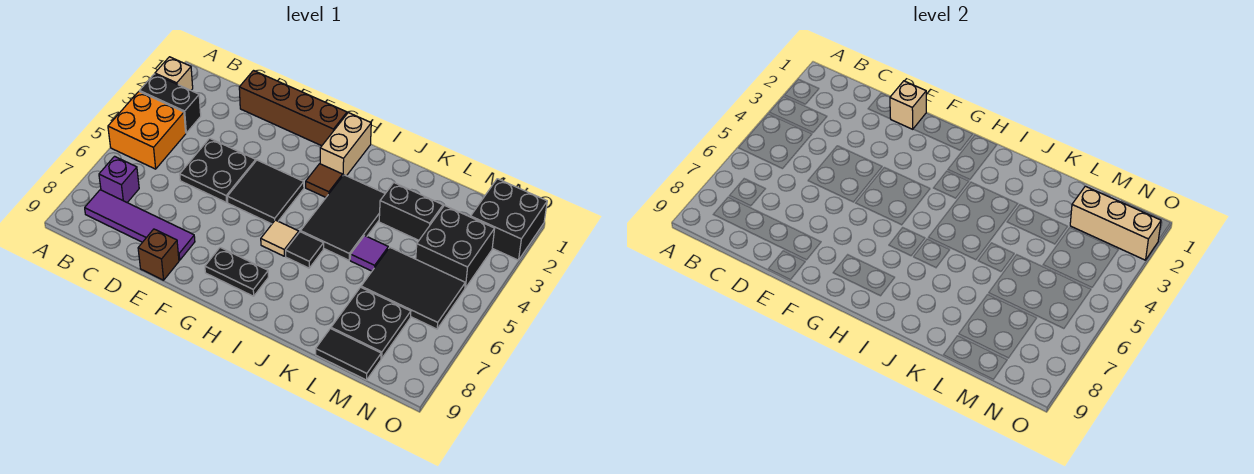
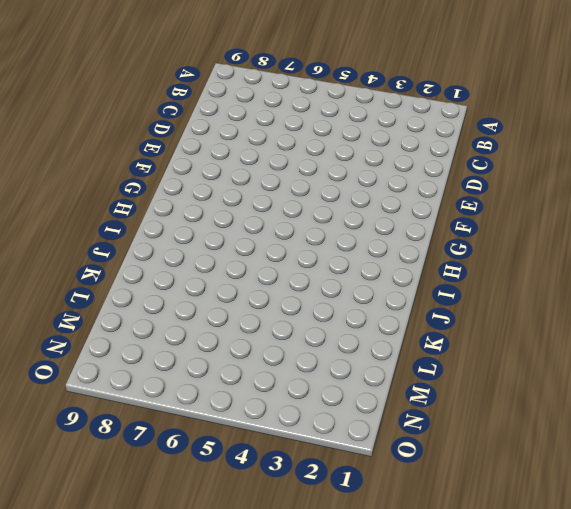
none -> tan 1x1 brick [155,57,193,90]
none -> black 1x2 brick [140,74,201,133]
none -> orange 2x2 brick [108,92,186,169]

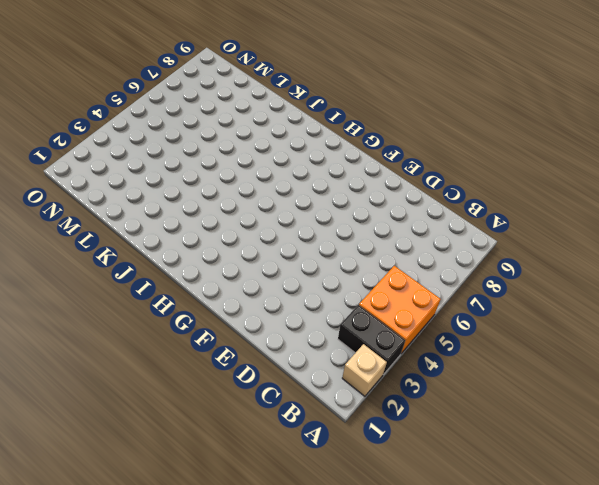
none -> purple 1x1 brick [99,156,139,202]
none -> purple 1x4 tile [85,190,195,260]
none -> brown 1x4 brick [239,71,347,146]

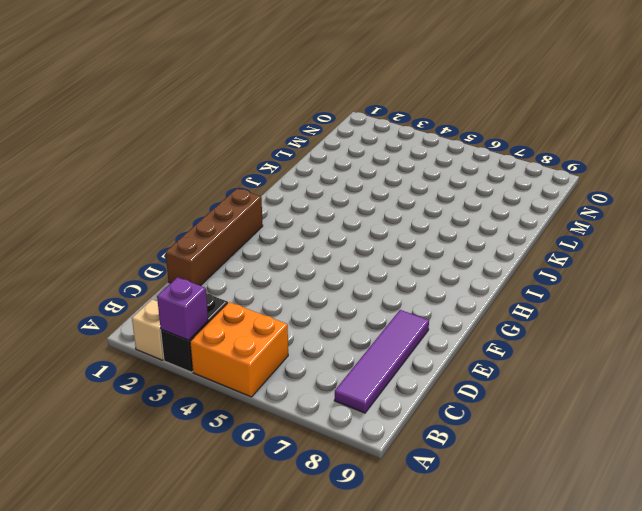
purple 1x1 brick [157,277,208,340] -> purple 1x1 brick moved to [99,156,139,202]
none -> black 2x2 plate [180,138,256,202]
none -> brown 1x1 brick [138,229,179,280]
none -> black 2x2 tile [227,160,304,224]

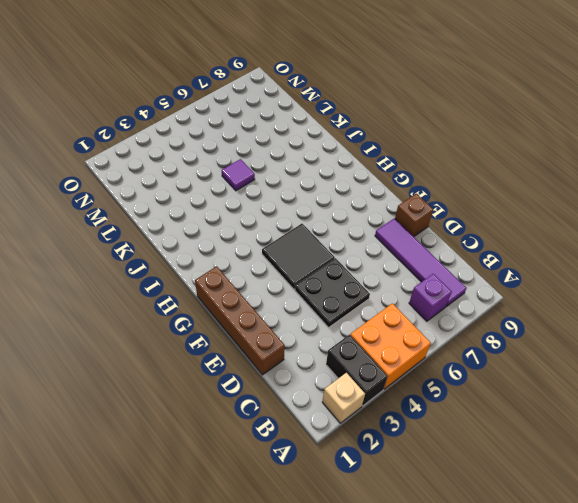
none -> black 1x2 plate [205,248,268,296]
none -> tan 1x2 brick [320,113,371,176]
none -> brown 1x1 tile [306,164,343,197]

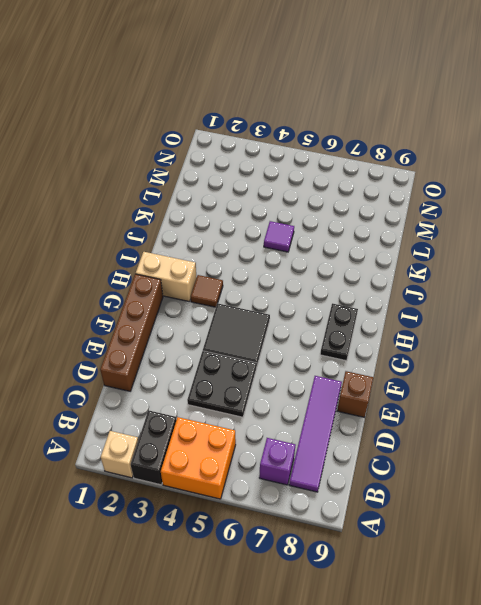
none -> tan 1x1 tile [261,220,299,256]
none -> black 2x3 tile [301,175,385,260]
none -> black 1x1 tile [286,232,324,268]

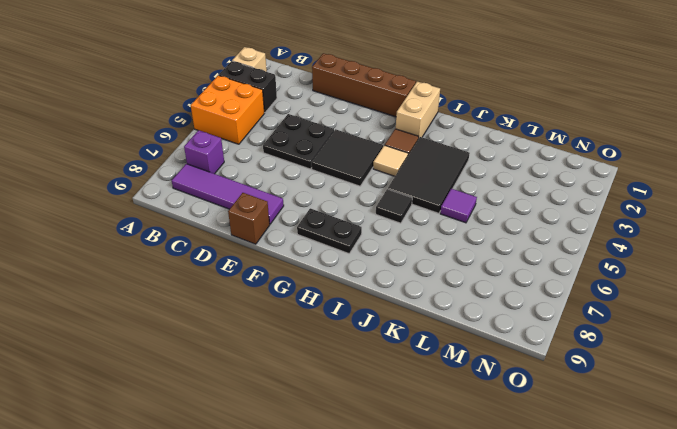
tan 1x1 tile [373,145,408,176] -> tan 1x1 tile moved to [261,220,299,256]
none -> black 1x2 brick [379,183,443,240]
none -> black 2x3 tile [361,247,465,329]
none -> black 2x2 plate [331,287,411,359]

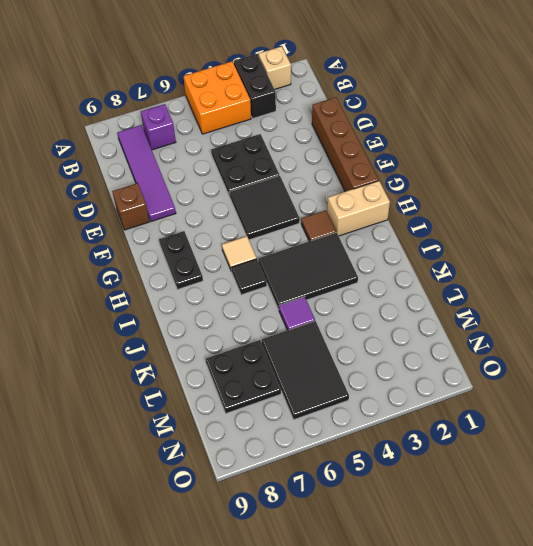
none -> black 1x2 brick [379,183,443,240]
none -> black 1x2 tile [316,329,381,380]
none -> black 2x2 brick [416,205,495,288]

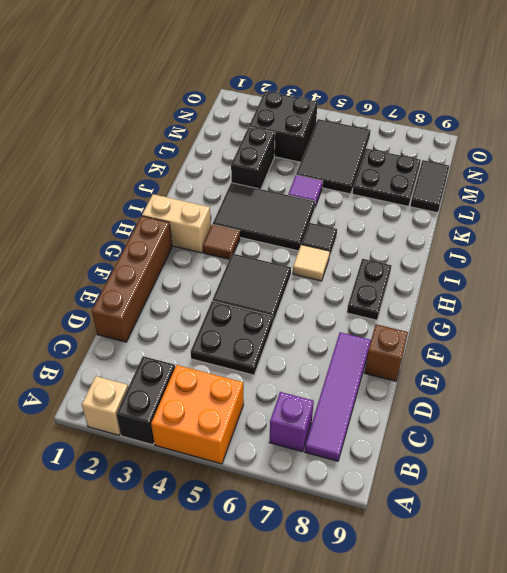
none -> black 2x2 brick [471,179,547,260]
none -> tan 1x1 brick [890,81,926,129]
none -> tan 1x3 brick [1070,186,1161,260]

